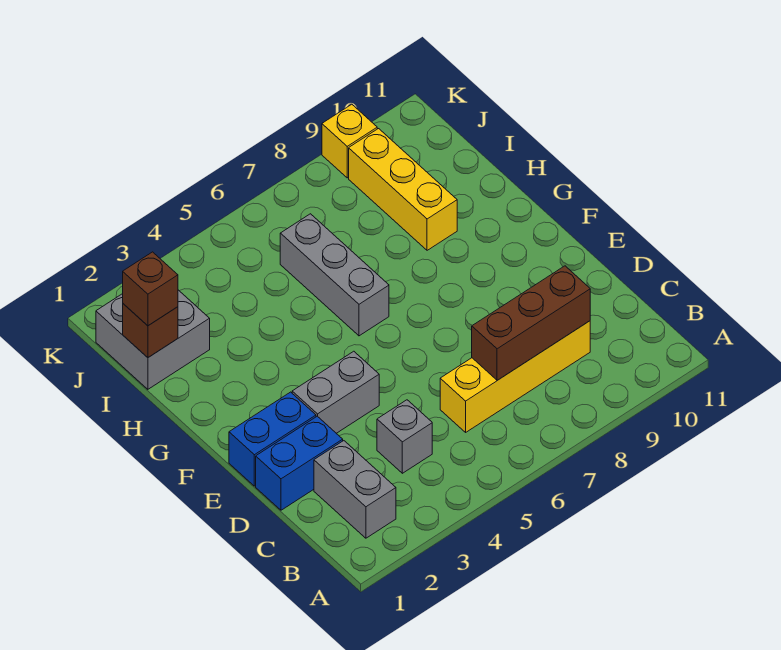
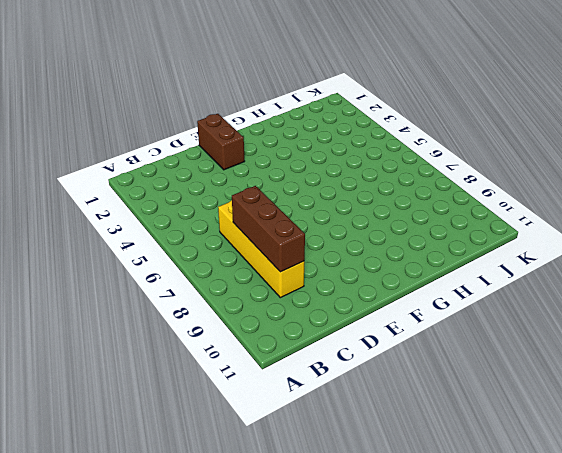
brown 1x2 brick [197,114,245,170] -> blue 1x2 brick [229,392,316,486]
none -> grey 1x2 brick [314,441,396,538]
none -> grey 1x1 brick [377,400,432,473]
none -> blue 1x2 brick [256,416,343,510]

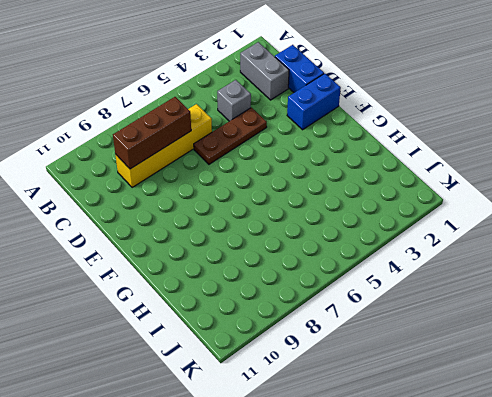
blue 1x2 brick [275,45,324,93] -> blue 1x2 brick turned to [256,416,343,510]
brown 1x3 plate [194,108,267,164] -> none
none -> grey 1x2 brick [292,351,379,433]
none -> grey 1x3 brick [280,214,389,336]
none -> yellow 1x3 brick [349,129,457,250]

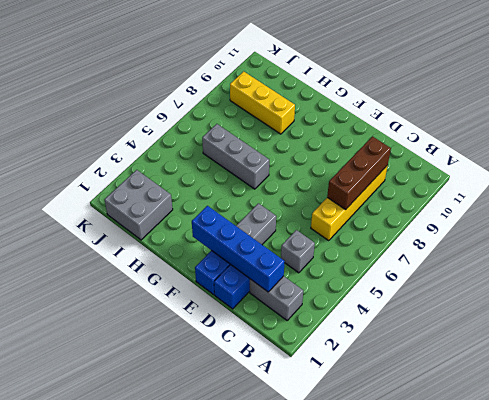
blue 1x4 brick [192,206,285,292] -> none
none -> yellow 1x1 brick [322,104,377,178]
none -> brown 1x1 brick [123,304,178,357]
none -> brown 1x1 brick [123,252,178,326]

